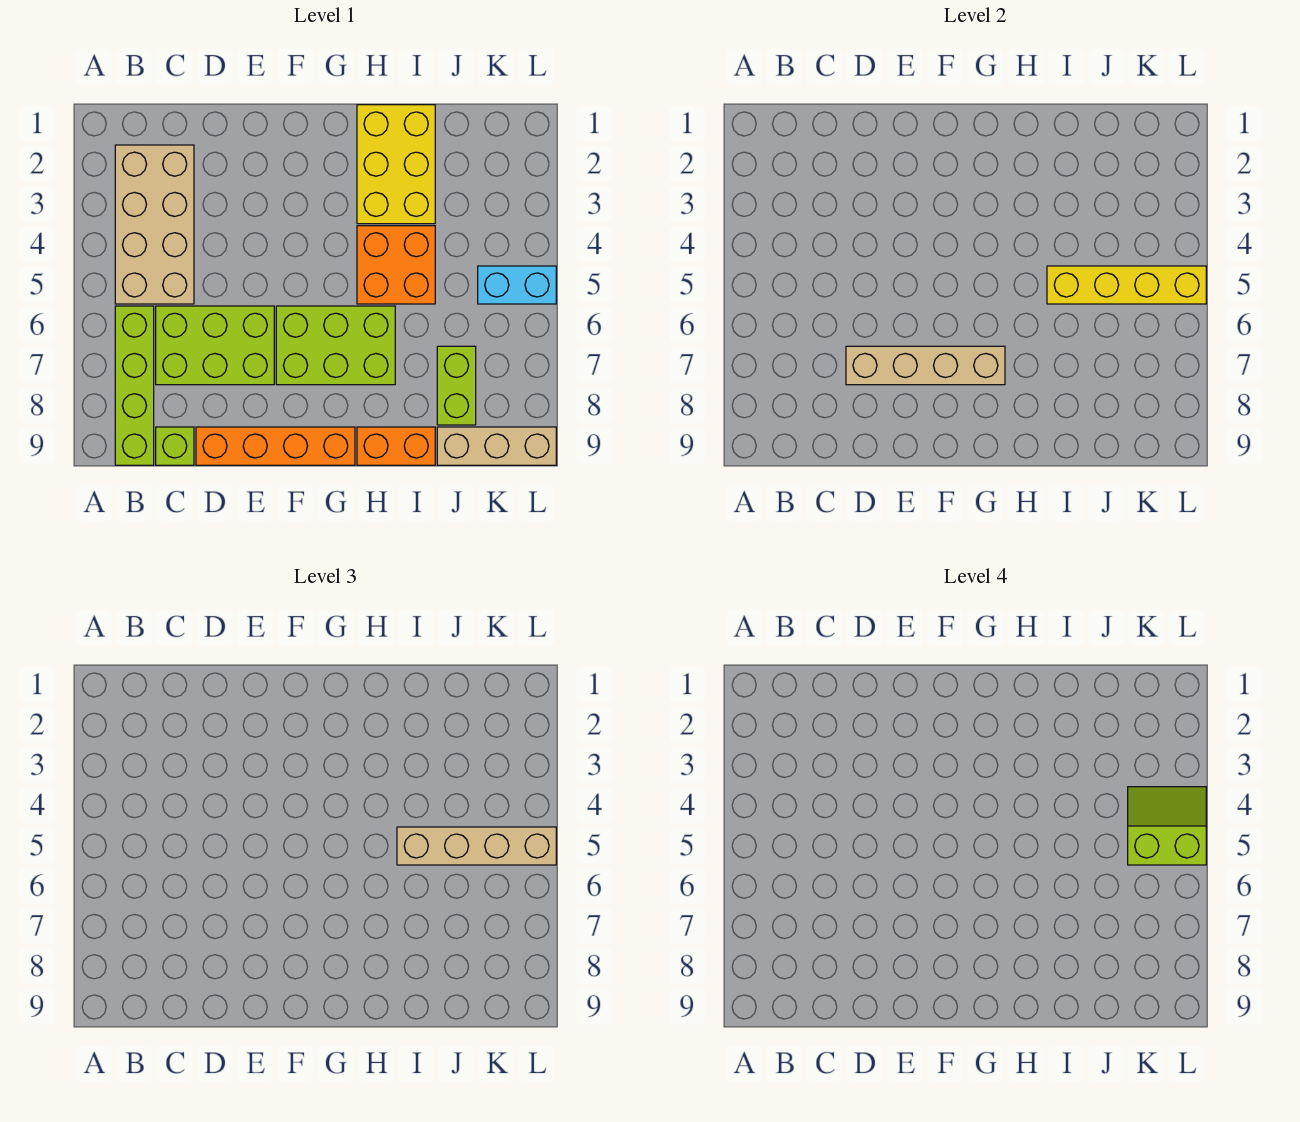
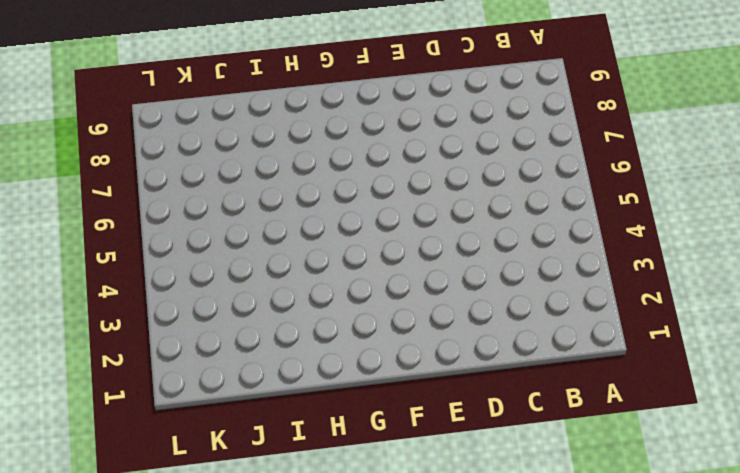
none -> tan 2x4 brick [115,145,194,304]
none -> lime 1x4 brick [115,306,154,465]
none -> lime 2x3 brick [156,306,274,385]

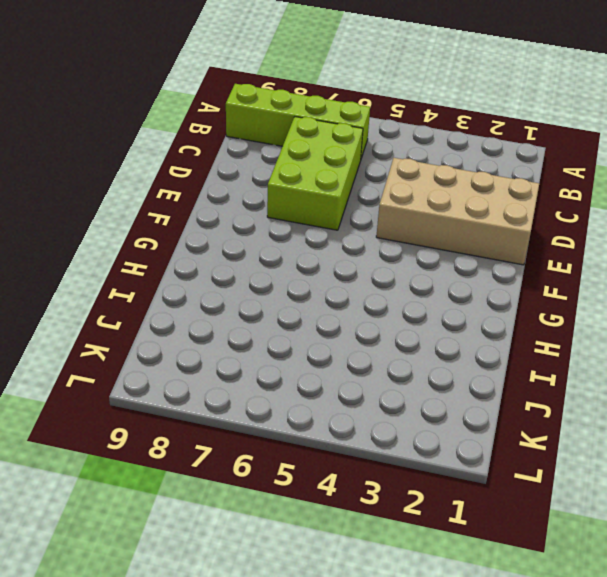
tan 2x4 brick [376,158,539,265] -> tan 2x4 brick moved to [115,145,194,304]
none -> lime 1x1 brick [156,427,194,465]
none -> orange 1x4 brick [196,427,355,465]
none -> lime 2x3 brick [276,306,395,385]

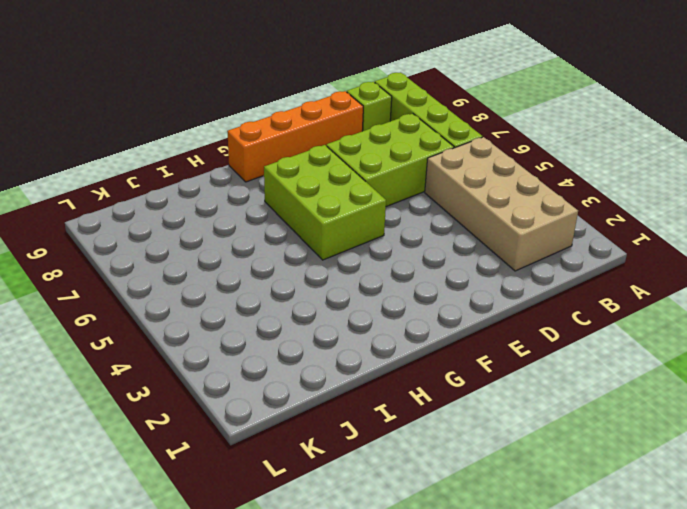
lime 2x3 brick [264,145,386,260] -> lime 2x3 brick turned to [276,306,395,385]
none -> yellow 2x3 brick [357,105,435,224]
none -> orange 2x2 brick [357,226,435,304]
none -> orange 1x2 brick [357,427,435,465]

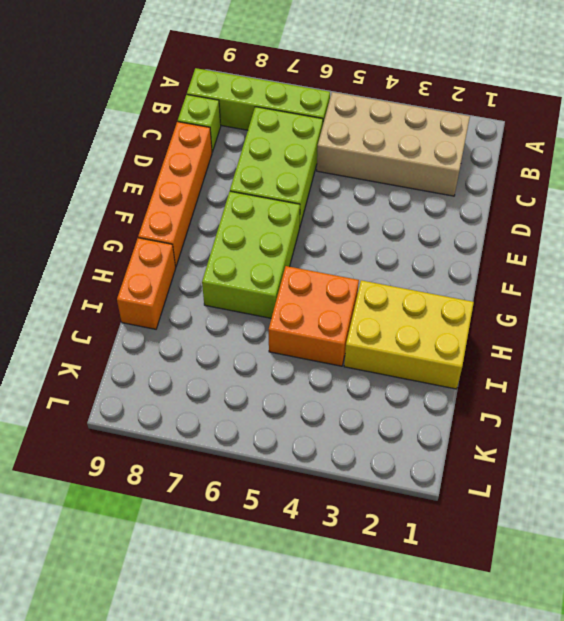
none -> lime 1x2 brick [437,346,476,425]
none -> tan 1x3 brick [437,427,556,465]
none -> cyan 1x2 brick [478,266,556,304]

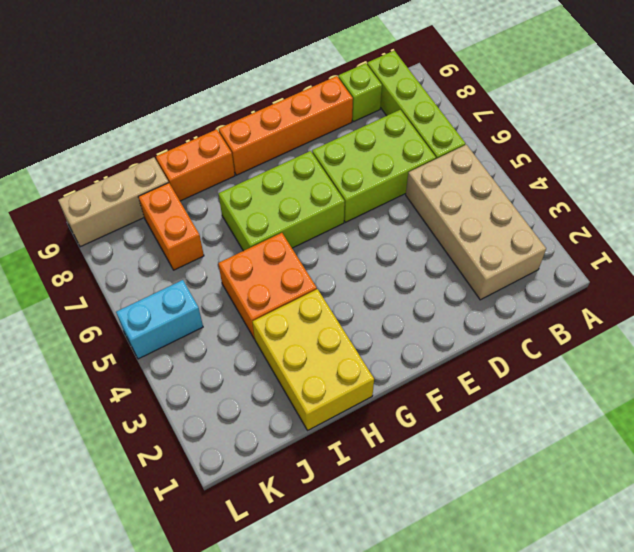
orange 1x2 brick [139,183,204,270] -> lime 1x2 brick [437,346,476,425]
none -> tan 1x4 brick [846,346,1005,385]
none -> yellow 1x4 brick [1047,266,1206,304]
none -> tan 1x4 brick [397,827,556,865]

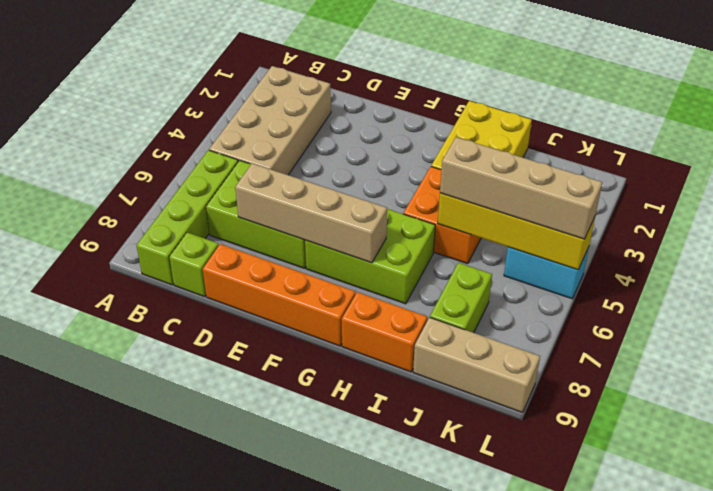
none -> lime 2x2 slope [1128,787,1206,865]

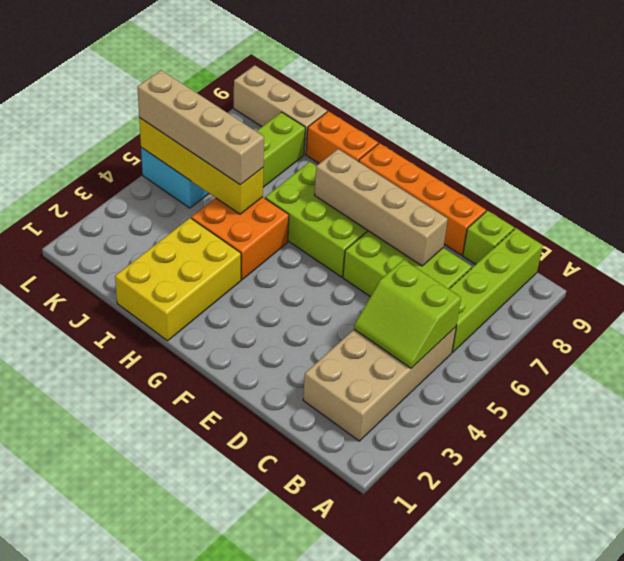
lime 2x2 slope [354,260,461,368] -> lime 2x2 slope moved to [1128,787,1206,865]

